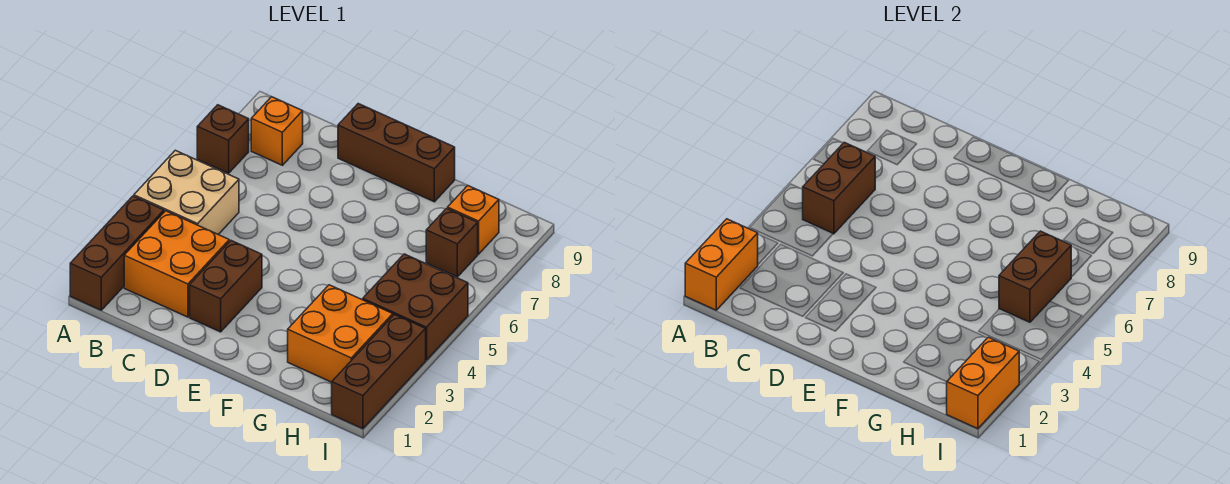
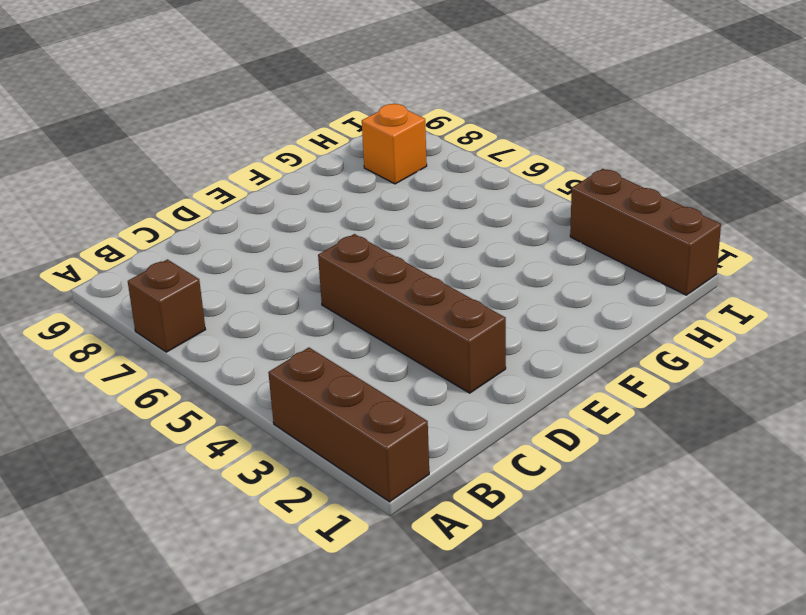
brown 1x4 brick [318,234,506,393] -> brown 1x2 brick [190,241,262,332]
none -> tan 2x2 brick [134,150,239,234]
none -> orange 2x2 brick [124,211,229,317]
none -> orange 1x1 brick [251,97,303,165]

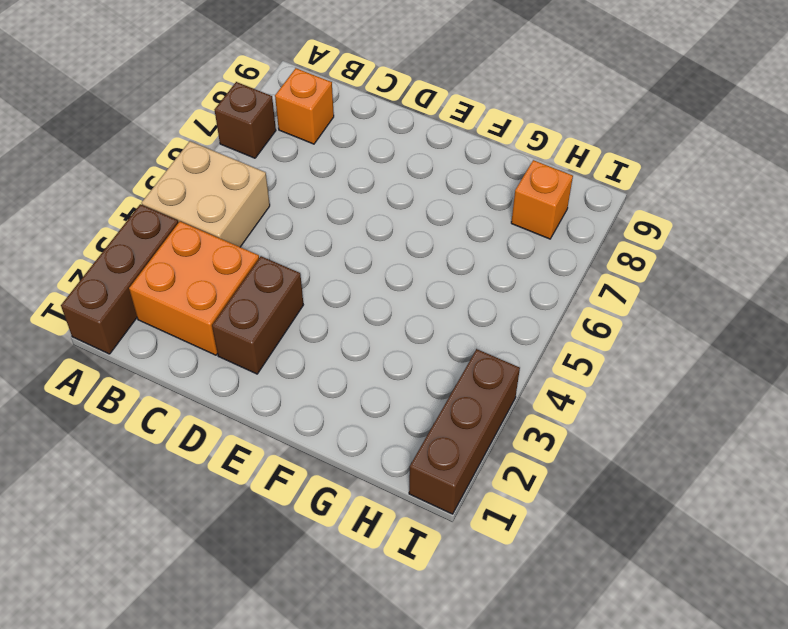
none -> brown 1x3 brick [338,104,455,202]
none -> orange 2x2 brick [288,285,393,382]
none -> brown 2x2 brick [363,254,468,360]

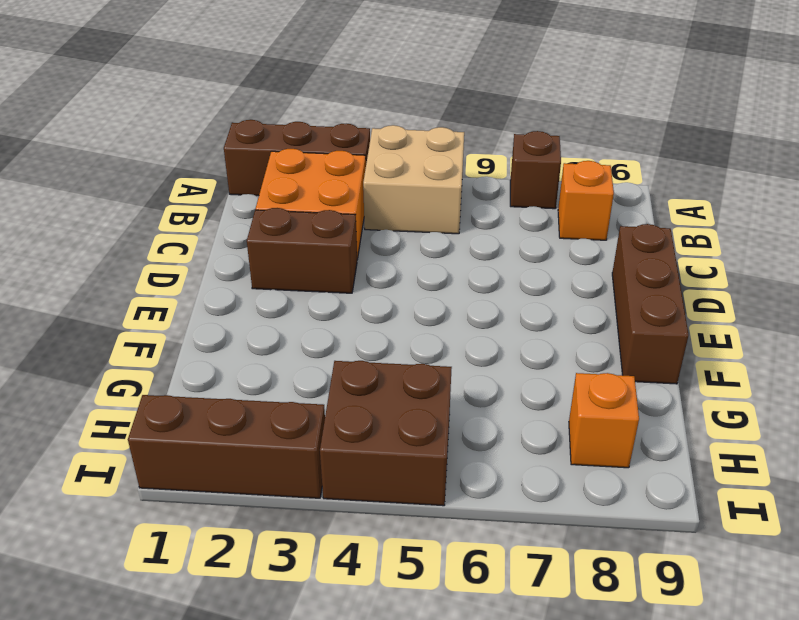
none -> orange 2x2 brick [288,285,393,382]
none -> brown 1x1 brick [426,208,478,277]
none -> orange 1x2 brick [685,219,758,310]

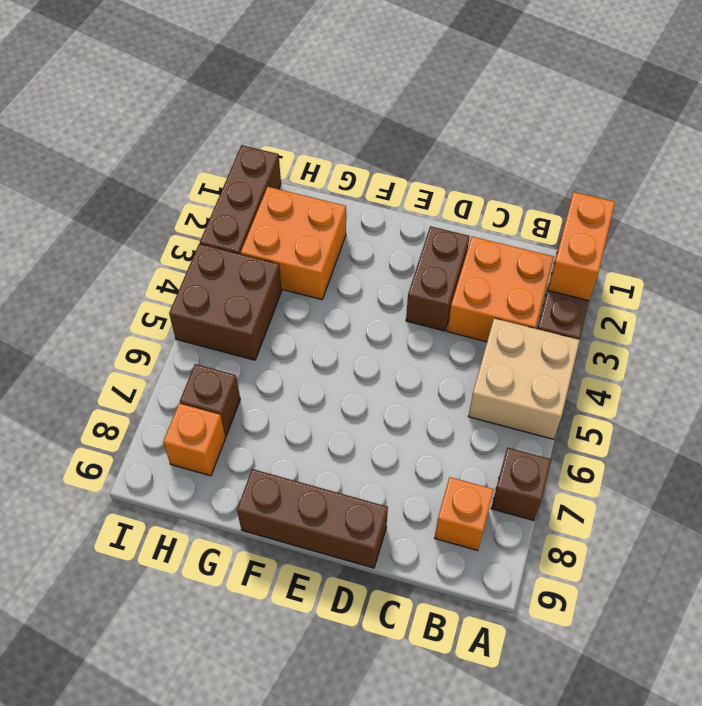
none -> brown 1x2 brick [803,142,875,234]
none -> brown 1x2 brick [999,231,1071,322]
none -> orange 1x2 brick [947,337,1020,429]

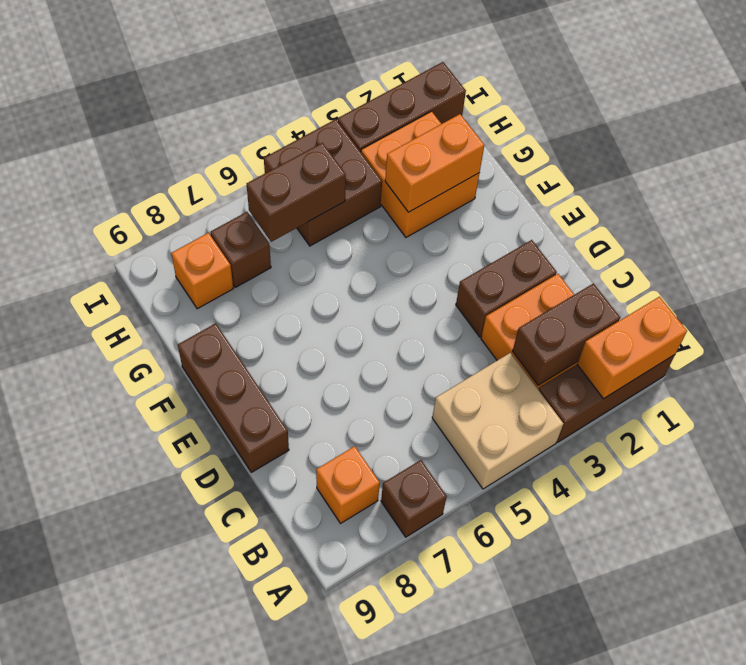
brown 1x2 brick [513,283,620,385] -> brown 1x2 brick moved to [803,142,875,234]
orange 1x2 brick [385,114,484,212] -> orange 1x2 brick moved to [947,337,1020,429]

